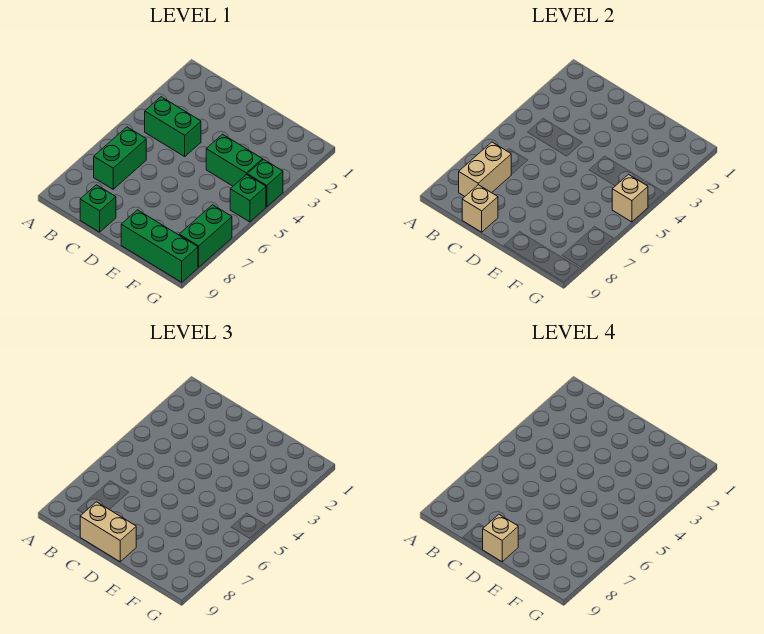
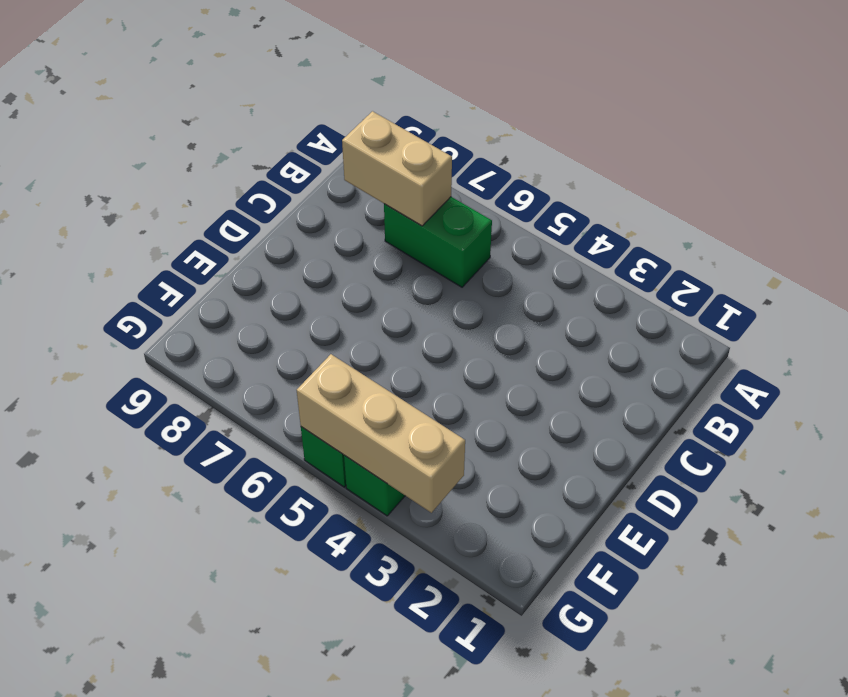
tan 1x3 brick [297,354,465,513] -> tan 1x1 brick [612,175,648,222]
none -> green 1x2 brick [145,97,201,156]
none -> green 1x1 brick [80,185,116,232]
none -> green 1x2 brick [206,134,263,186]

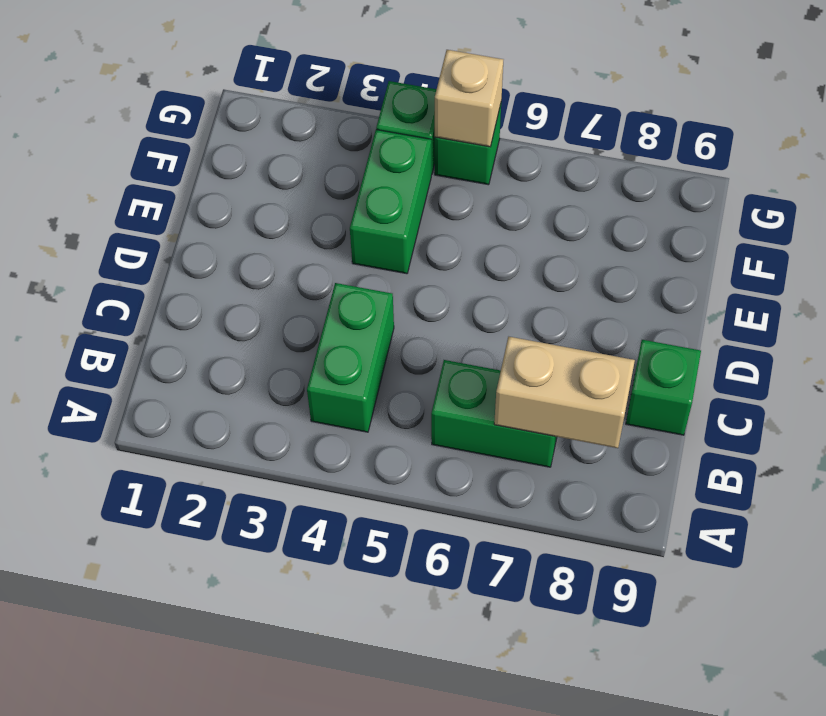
none -> green 1x3 brick [121,210,198,282]
none -> green 1x2 brick [179,205,232,267]
none -> tan 1x1 brick [462,185,498,232]

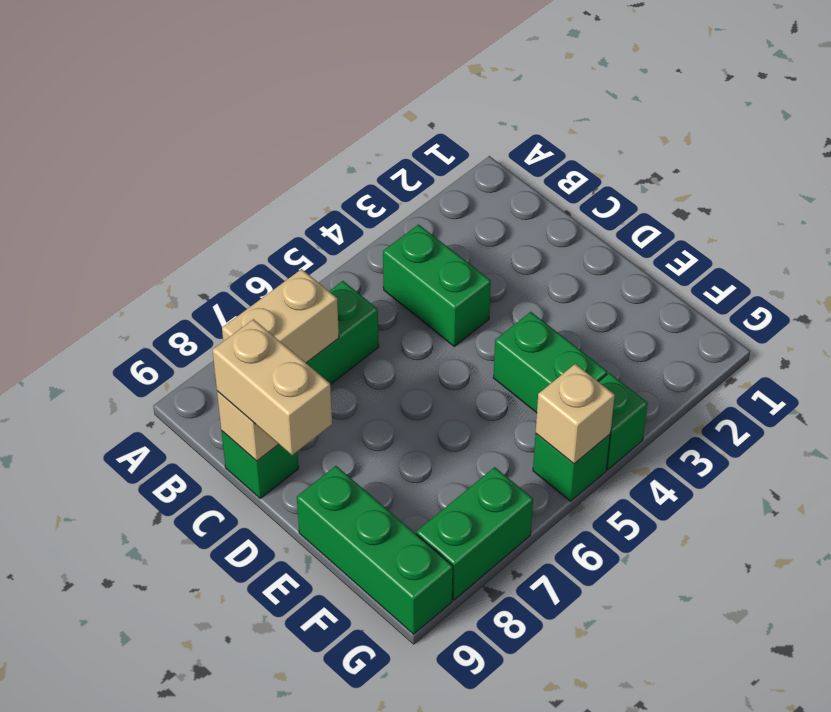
none -> tan 1x1 brick [482,515,518,562]

